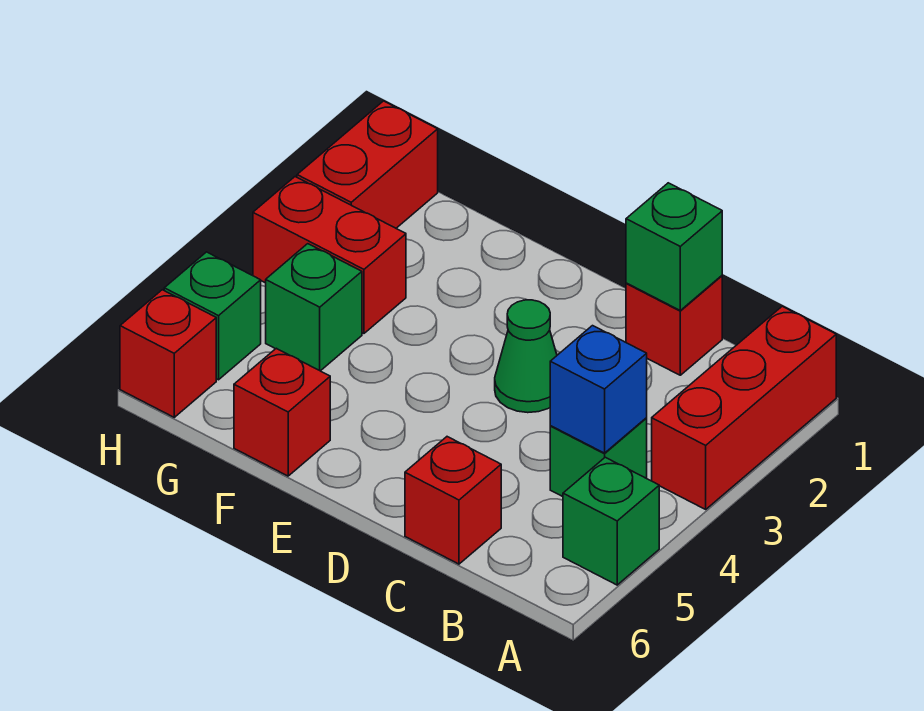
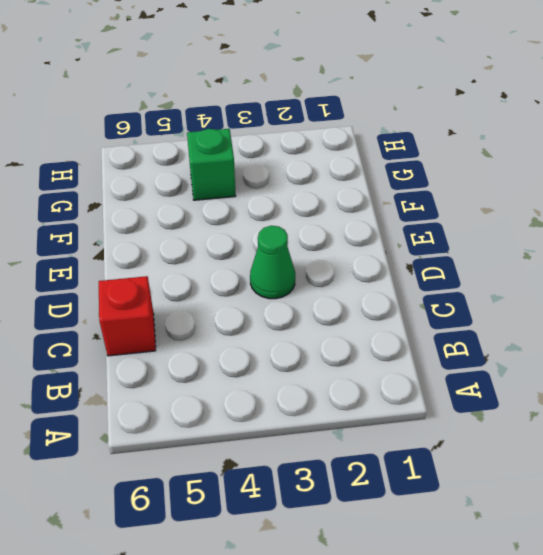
none -> red 1x3 brick [652,306,836,509]
none -> green 1x1 brick [563,457,659,585]
none -> green 1x1 brick [550,418,647,497]

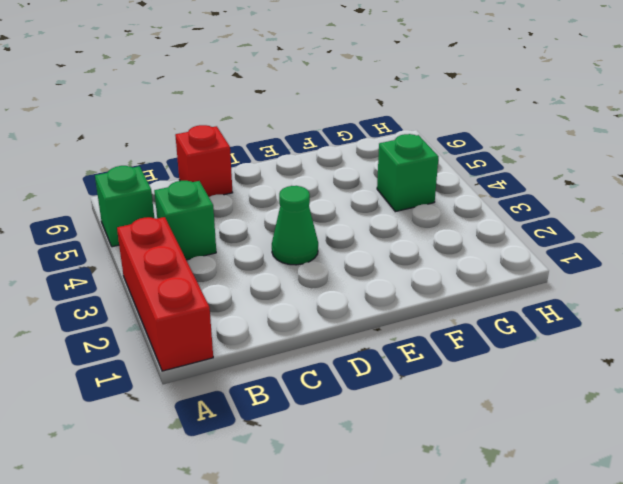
none -> red 1x1 brick [626,276,722,375]
none -> red 1x1 brick [234,348,330,476]
none -> red 1x2 brick [253,177,406,333]

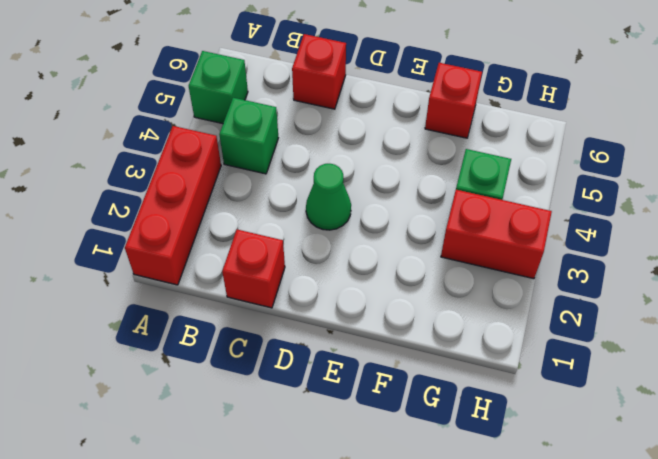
none -> red 1x2 brick [297,101,438,228]
none -> green 1x1 brick [164,252,261,380]
none -> red 1x1 brick [120,290,216,417]

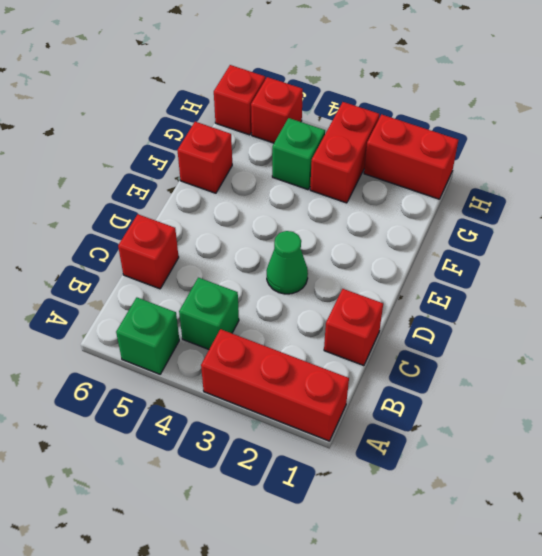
red 1x1 brick [251,77,303,143] -> green 1x1 brick [164,252,261,380]
none -> blue 1x1 brick [550,326,647,453]
none -> green 1x1 brick [626,183,722,310]

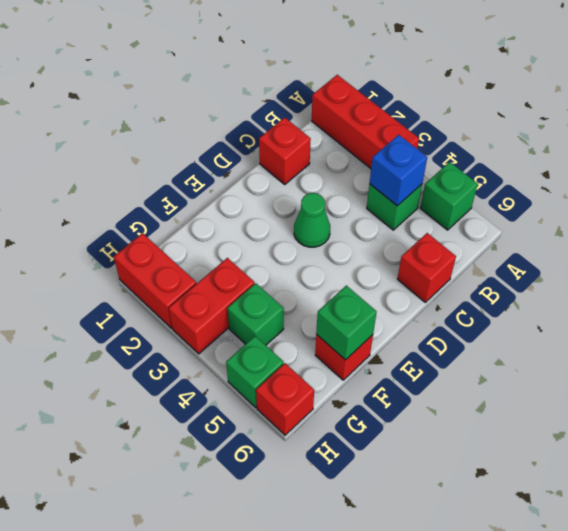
green 1x1 brick [316,286,377,360] -> green 1x1 brick moved to [626,183,722,310]

